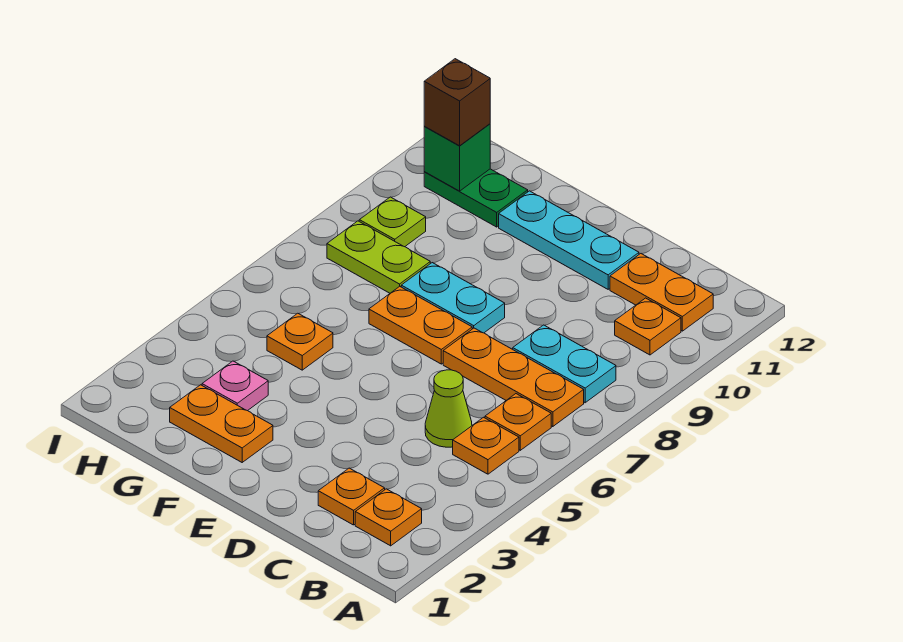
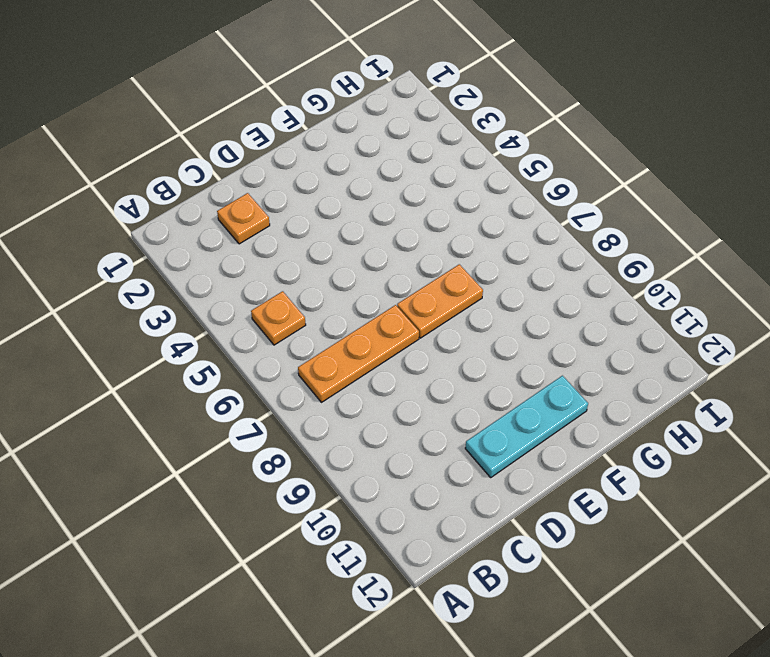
none -> orange 1x1 plate [355,489,422,546]
none -> orange 1x1 plate [485,394,551,450]
none -> cyan 1x2 plate [513,325,616,403]

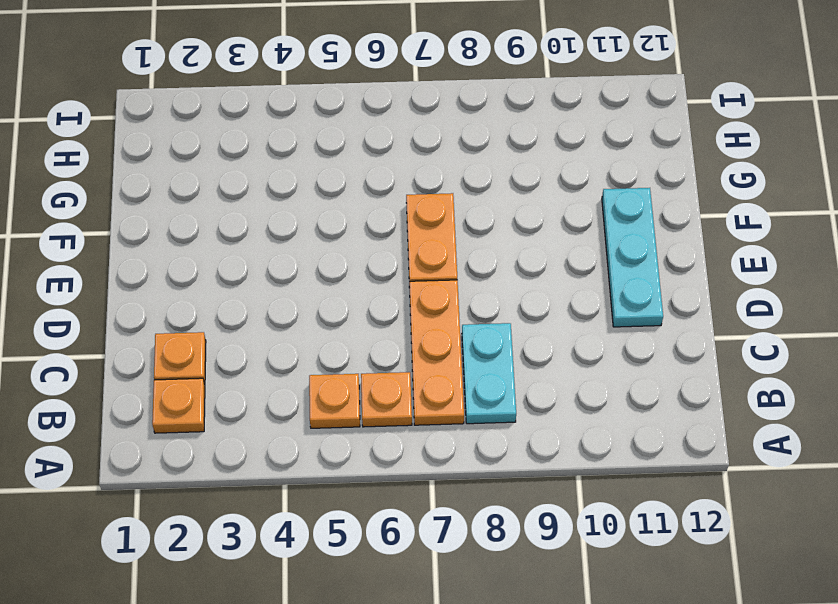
none -> orange 1x1 plate [615,298,681,355]
none -> orange 1x2 plate [610,254,713,331]
none -> lime 1x1 cone [425,370,472,447]

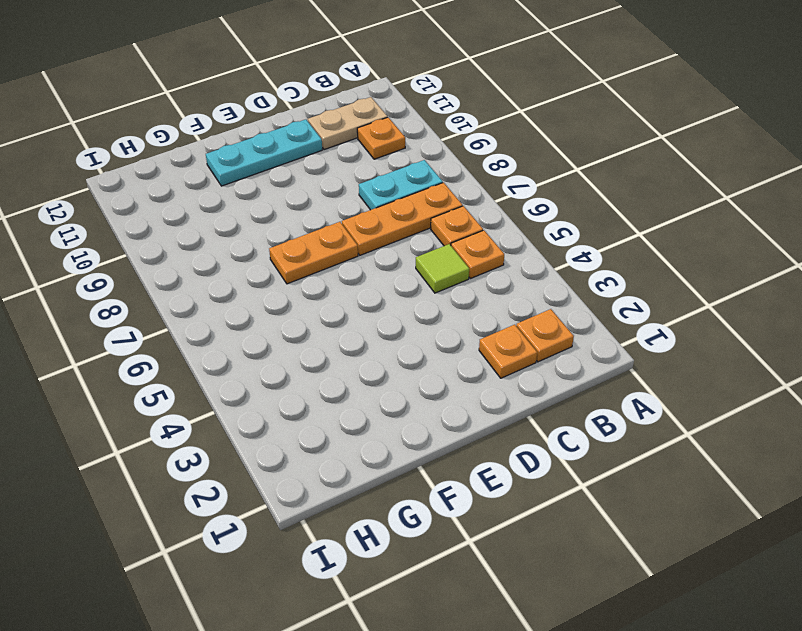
tan 1x2 plate [308,97,387,150] -> orange 1x2 plate [610,254,713,331]
lime 1x1 tile [416,244,469,293] -> lime 1x1 cone [425,370,472,447]
none -> cyan 1x2 plate [401,263,505,333]
none -> orange 1x2 plate [170,385,273,462]
none -> pink 1x1 plate [202,361,268,411]

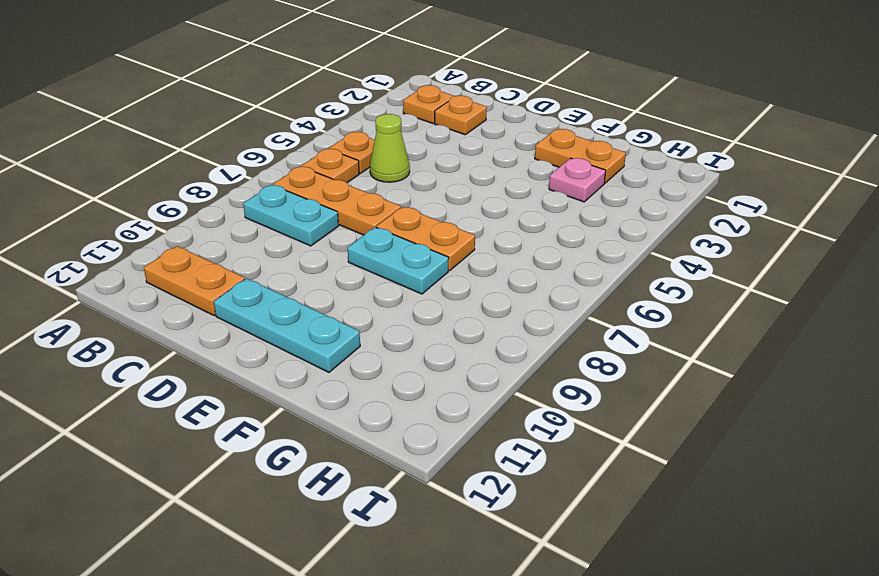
none -> orange 1x1 plate [615,298,681,355]
none -> orange 1x1 plate [267,313,333,370]
none -> lime 1x2 plate [327,221,430,293]

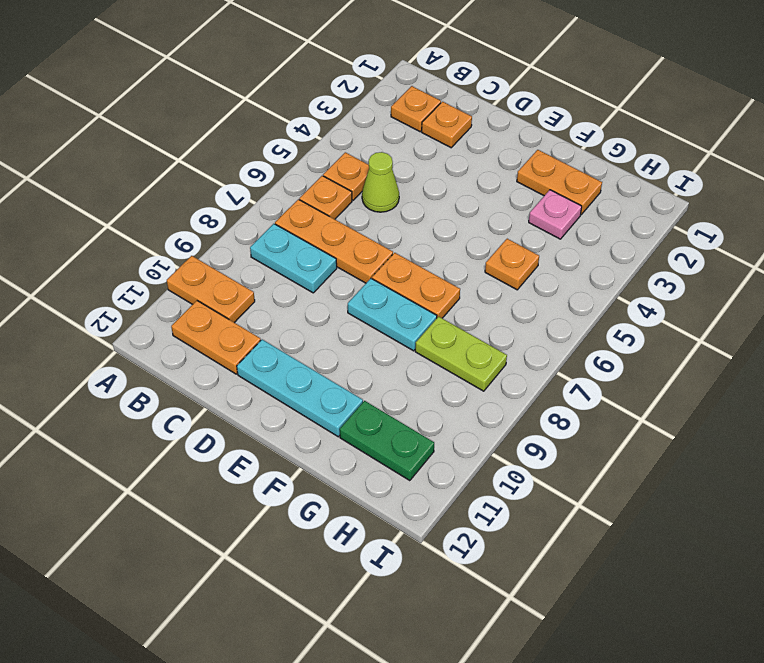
orange 1x2 plate [167,256,255,323] -> orange 1x1 plate [615,298,681,355]
none -> lime 1x1 plate [359,197,426,247]
none -> green 1x1 brick [424,124,490,191]
none -> brown 1x1 brick [424,59,490,146]

